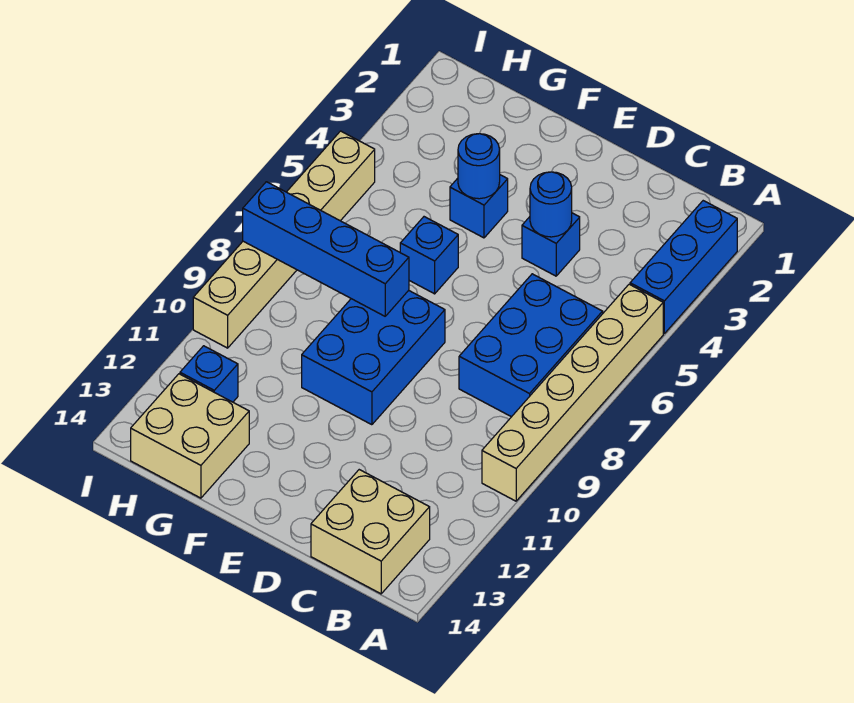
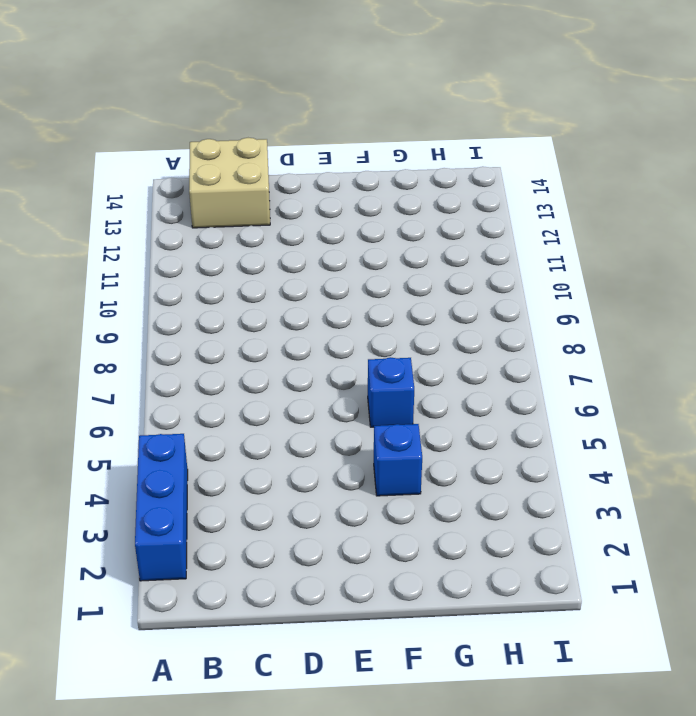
none -> tan 1x6 brick [482,284,663,501]
none -> blue 2x3 brick [459,274,603,417]
none -> blue 1x1 brick [522,213,580,276]

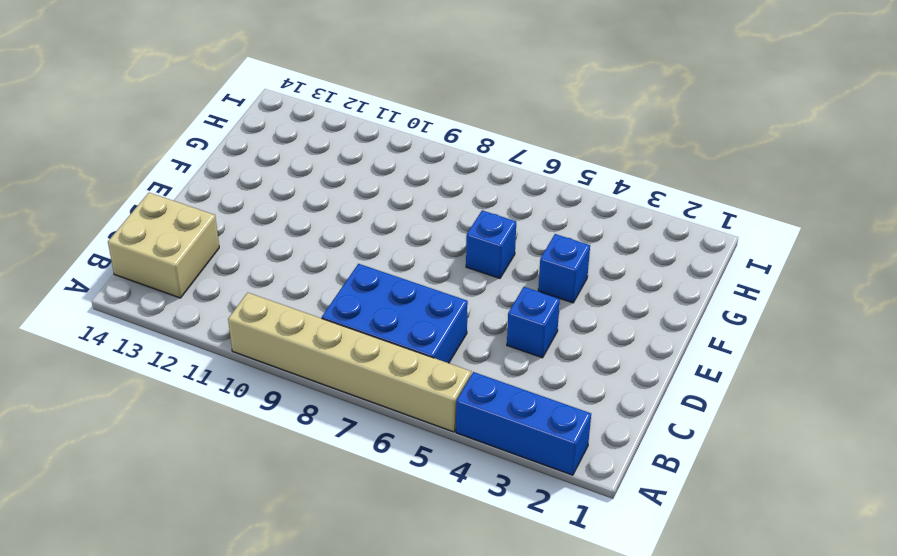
none -> blue 2x3 brick [302,290,445,425]
none -> tan 2x2 brick [131,374,249,498]
none -> blue 1x1 brick [180,346,238,402]

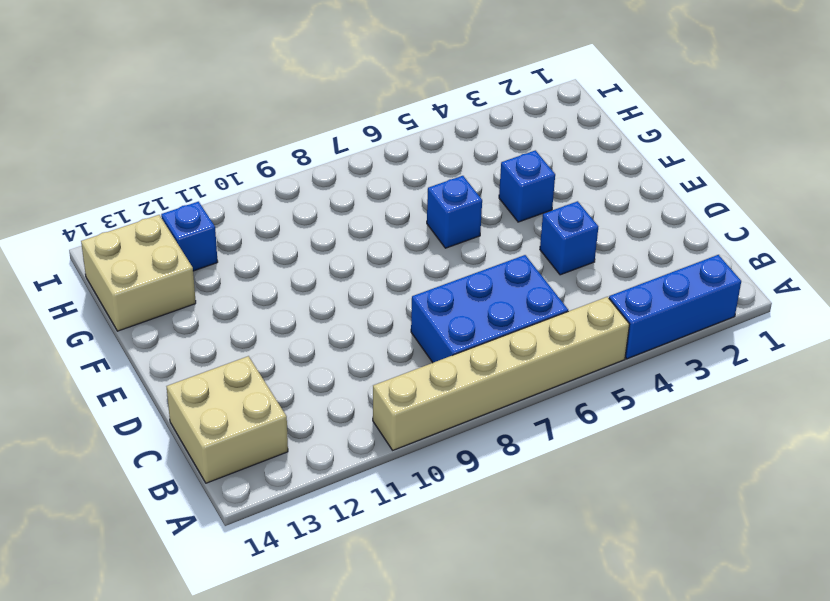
none -> blue 2x3 brick [302,290,445,425]
none -> tan 1x6 brick [193,131,375,348]
none -> blue 1x1 round brick [530,172,572,237]

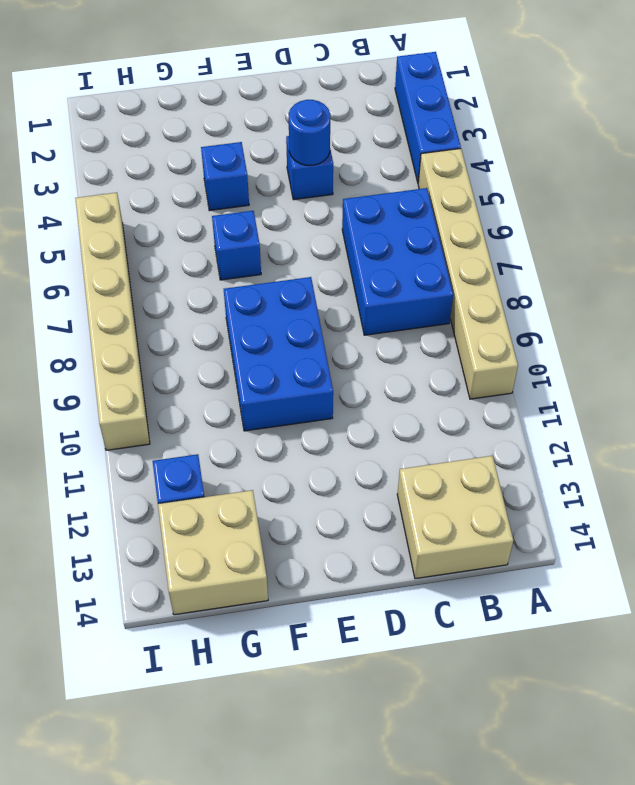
none -> blue 1x1 round brick [458,134,500,199]
none -> blue 1x4 brick [243,182,409,316]

